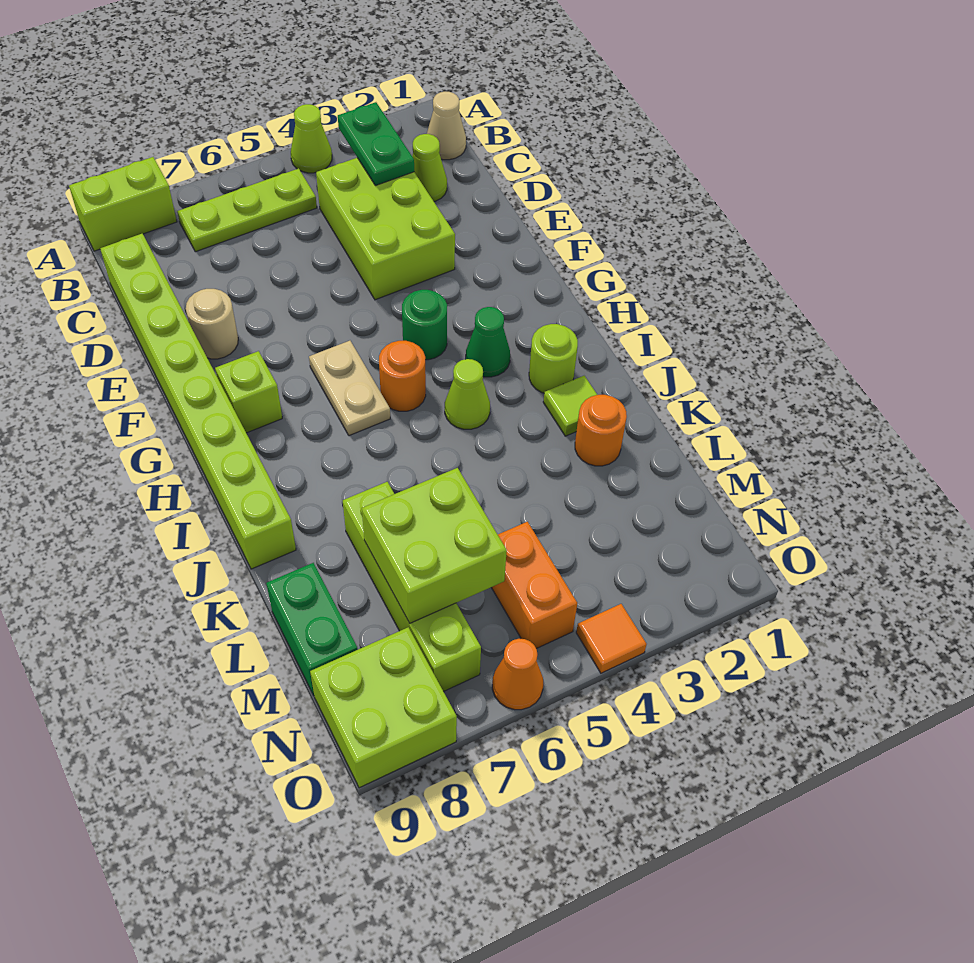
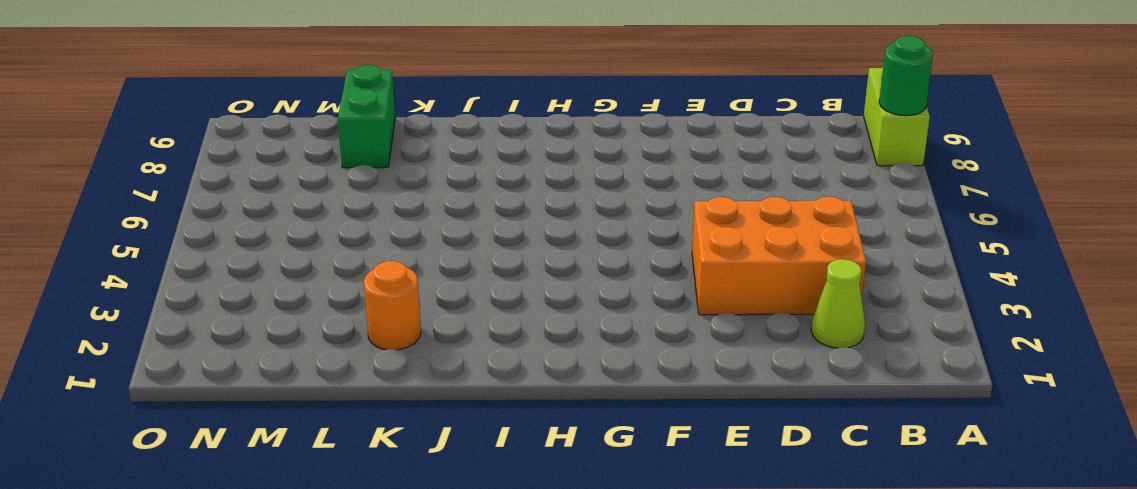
green 1x1 round brick [879,36,933,116] -> green 1x1 round brick moved to [402,290,447,360]
orange 2x3 brick [692,197,866,315] -> lime 2x3 brick [316,158,455,300]
green 1x2 brick [338,65,395,168] -> green 1x2 brick turned to [266,563,358,695]
none -> lime 1x1 cone [291,104,332,173]
none -> tan 1x1 cone [427,92,466,160]
none -> lime 1x3 plate [177,168,317,252]

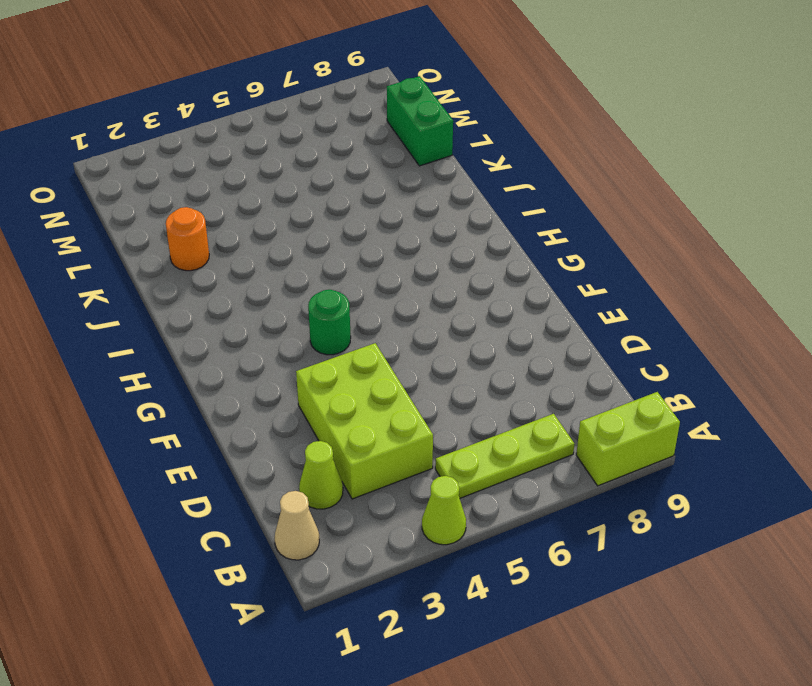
none -> lime 1x8 brick [100,234,296,569]
none -> tan 1x1 round brick [186,289,238,359]
none -> tan 1x2 plate [309,341,390,436]

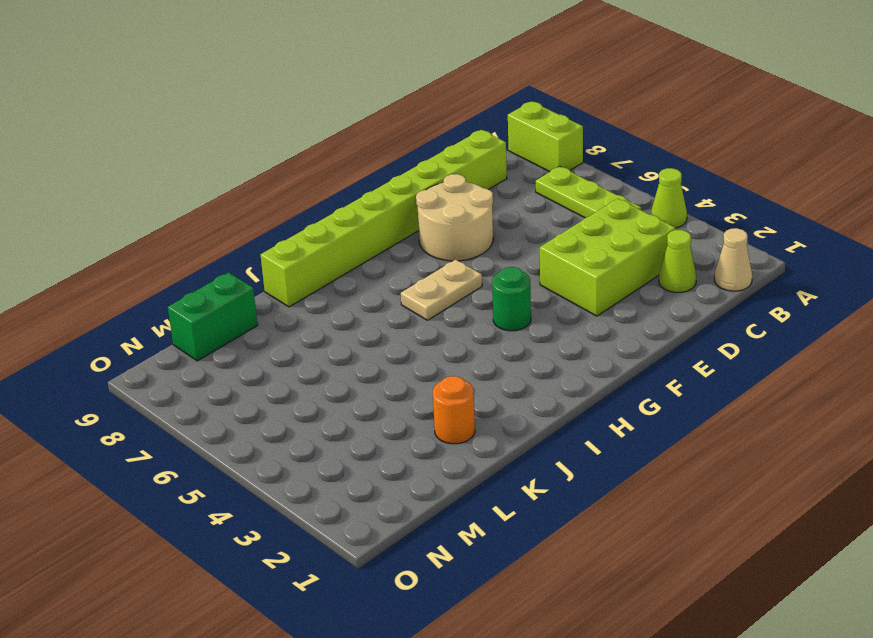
tan 2x2 round brick [416,174,493,261] -> tan 1x1 round brick [186,289,238,359]
none -> lime 1x1 brick [215,351,282,433]
none -> green 1x1 cone [466,307,510,377]
none -> orange 1x1 round brick [379,341,426,411]

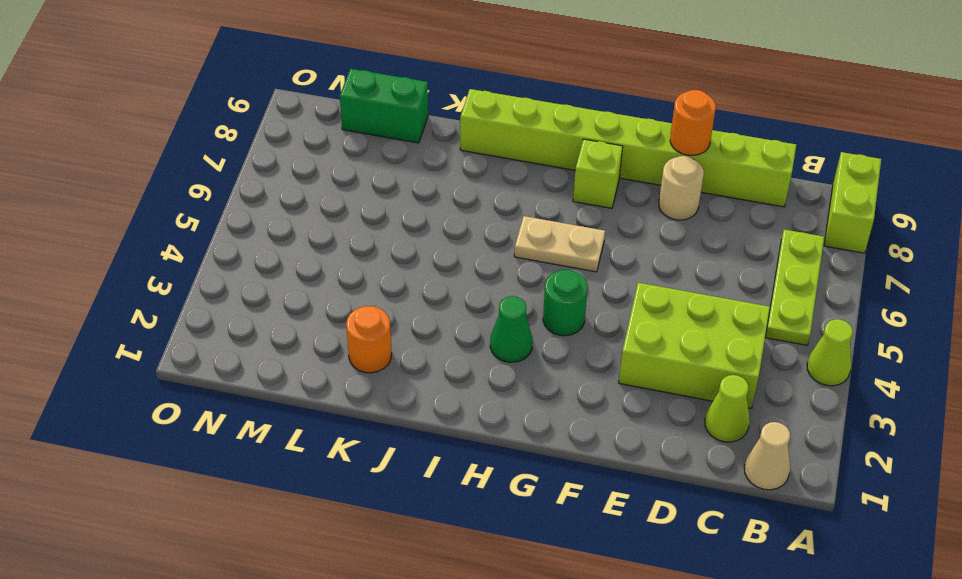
orange 1x1 round brick [670,90,716,155] -> orange 1x1 round brick moved to [379,341,426,411]
none -> lime 1x1 round brick [529,324,578,393]
none -> lime 1x1 cone [445,359,490,429]
none -> lime 1x1 tile [543,376,597,436]

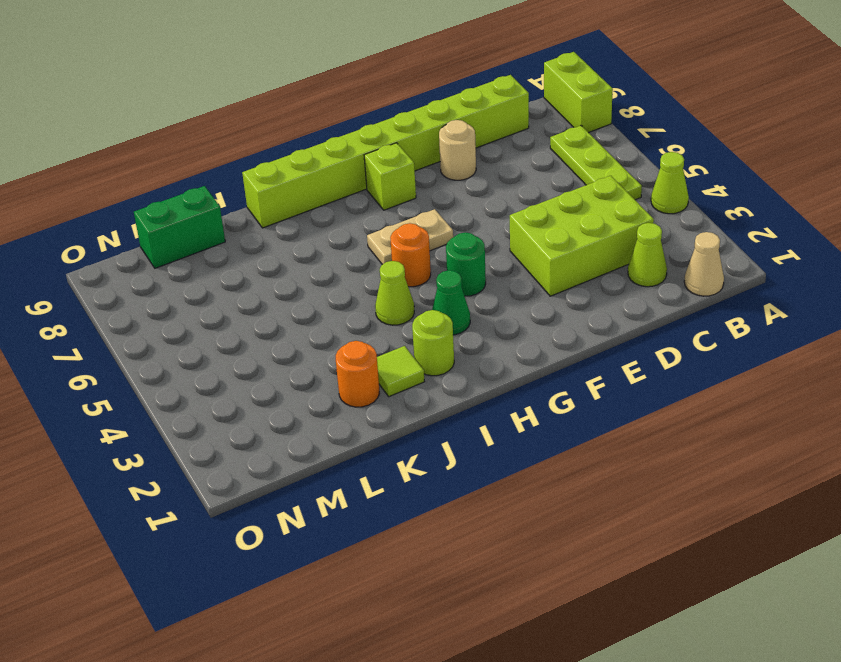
none -> lime 1x4 brick [343,482,481,691]
none -> orange 1x2 brick [491,522,577,649]
none -> lime 2x2 brick [310,627,457,788]

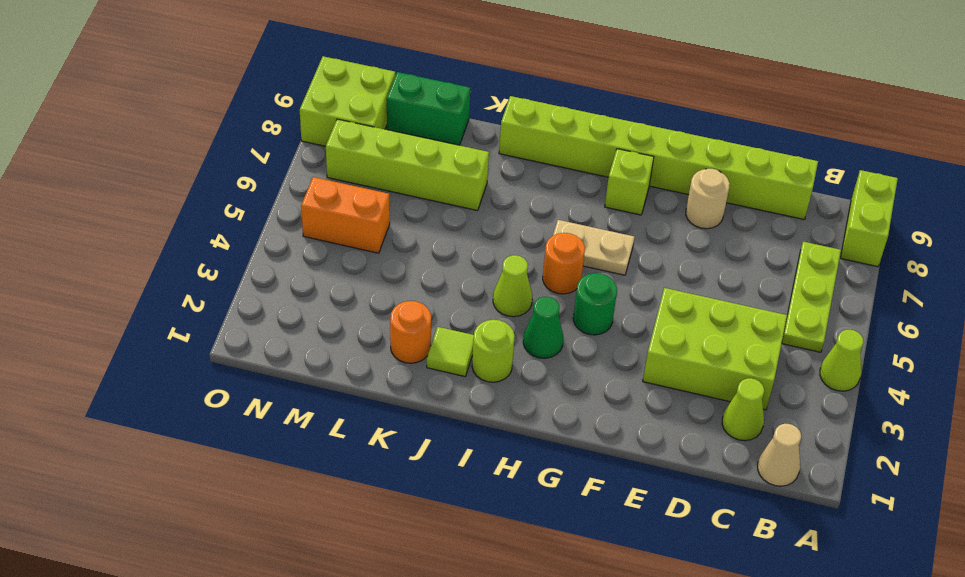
none -> orange 1x1 tile [576,604,647,673]
none -> orange 1x1 cone [492,639,543,710]
none -> green 1x2 plate [338,102,414,186]

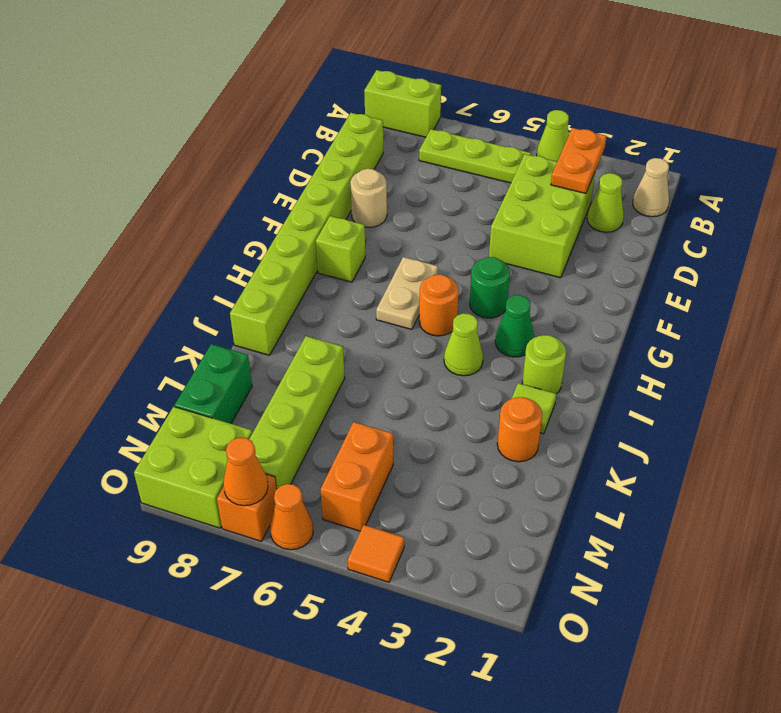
orange 1x2 plate [551,128,607,193] -> green 1x2 plate [338,102,414,186]
orange 1x1 brick [217,474,277,541] -> none
orange 1x1 cone [223,438,268,506] -> none
none -> lime 2x2 brick [362,468,507,623]

